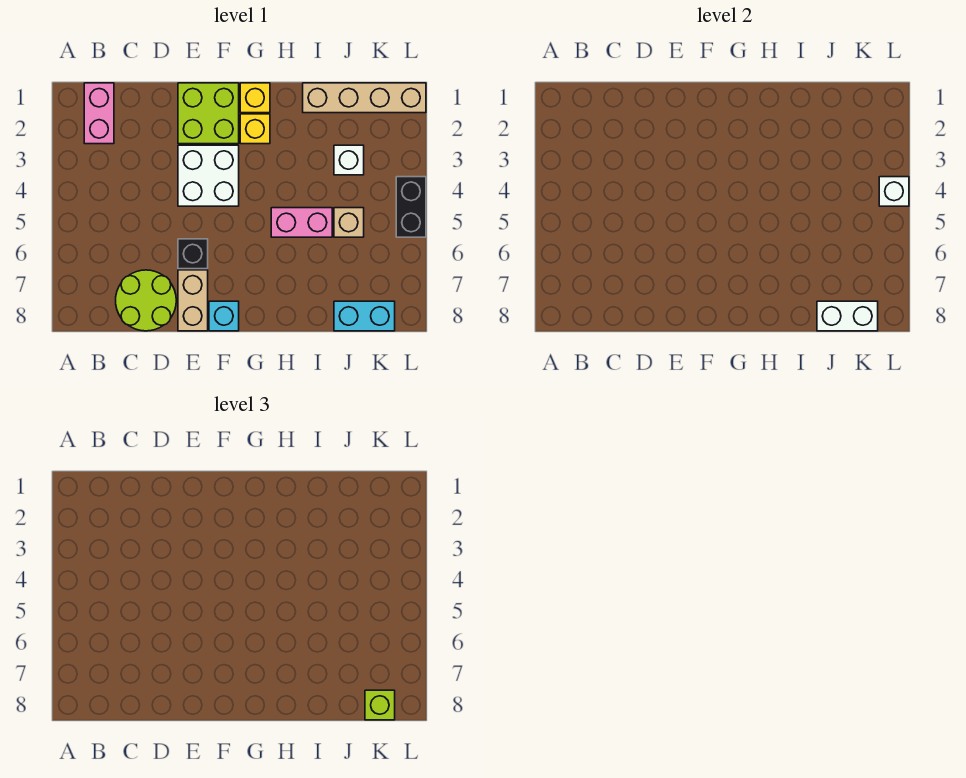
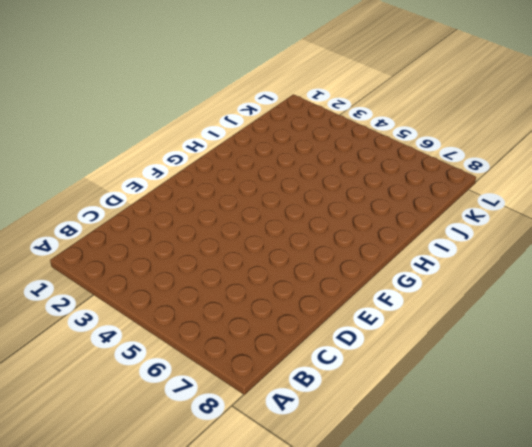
none -> pink 1x2 brick [84,83,114,144]
none -> lime 2x2 round brick [116,270,176,331]
none -> lime 2x2 brick [178,83,239,144]

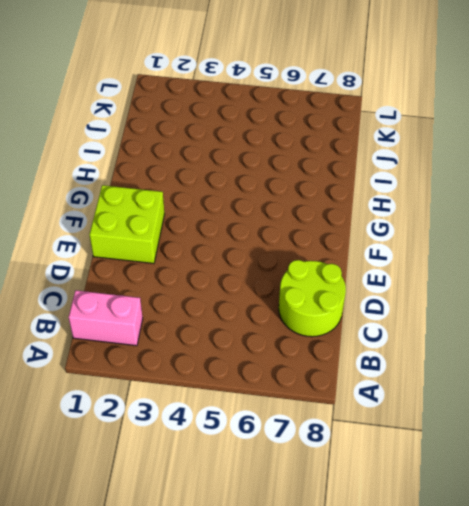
none -> white 2x2 brick [178,145,239,206]
none -> black 1x1 brick [178,239,208,269]
none -> tan 1x2 brick [178,270,208,331]

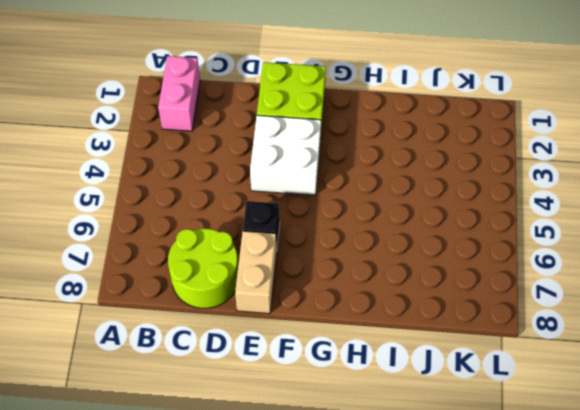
none -> cyan 1x1 brick [209,301,239,331]
none -> yellow 1x1 brick [240,83,270,113]
none -> yellow 1x1 brick [240,114,270,144]

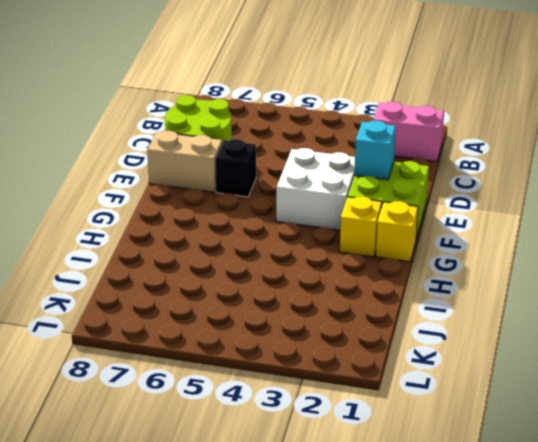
cyan 1x1 brick [355,121,396,180] -> cyan 1x1 brick moved to [209,301,239,331]
none -> pink 1x2 brick [271,208,332,237]
none -> tan 1x4 brick [303,83,426,113]
none -> white 1x1 brick [334,145,364,175]

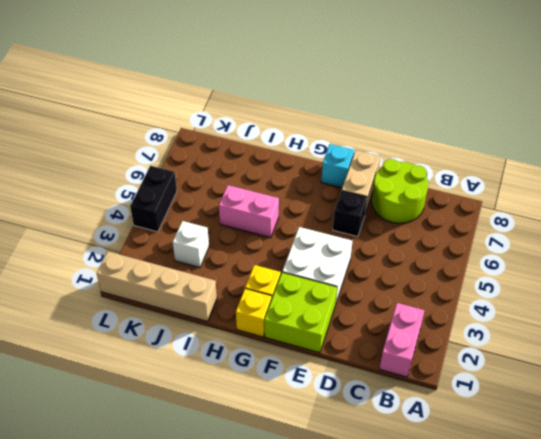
none -> tan 1x1 brick [334,208,364,237]
none -> cyan 1x2 brick [334,301,395,331]
none -> white 1x2 brick [817,301,878,331]

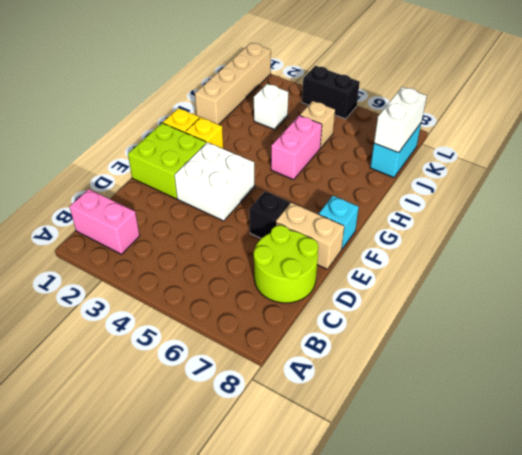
none -> white 1x1 brick [879,177,909,206]
none -> lime 1x1 brick [365,690,395,720]

